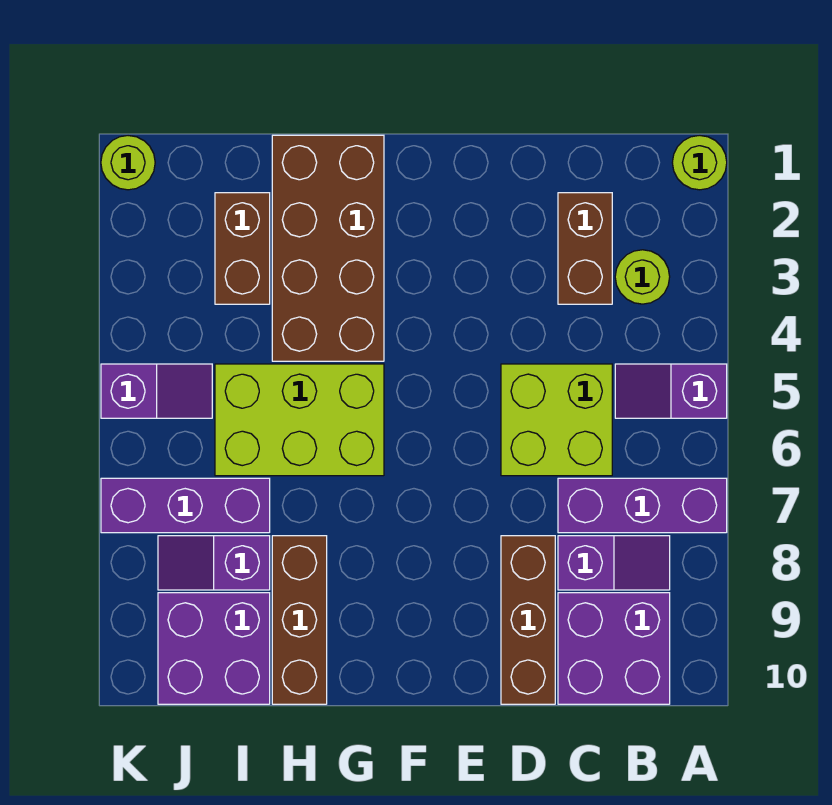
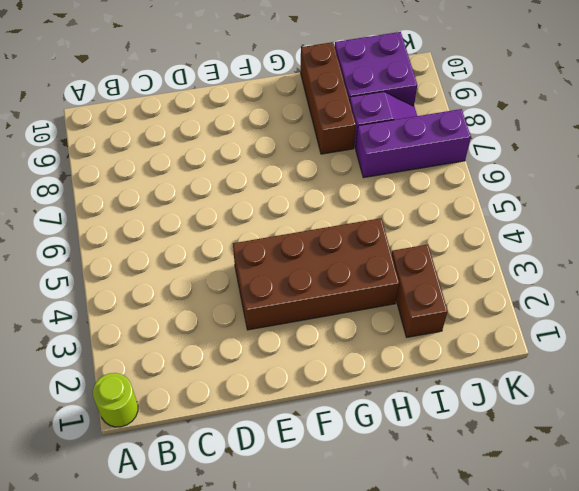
brown 2x4 brick [233,218,399,330] -> brown 2x4 brick turned to [272,135,384,361]
none -> purple 1x2 slope [615,364,727,418]
none -> purple 1x3 brick [558,478,727,533]
none -> lime 1x1 round brick [615,250,670,304]

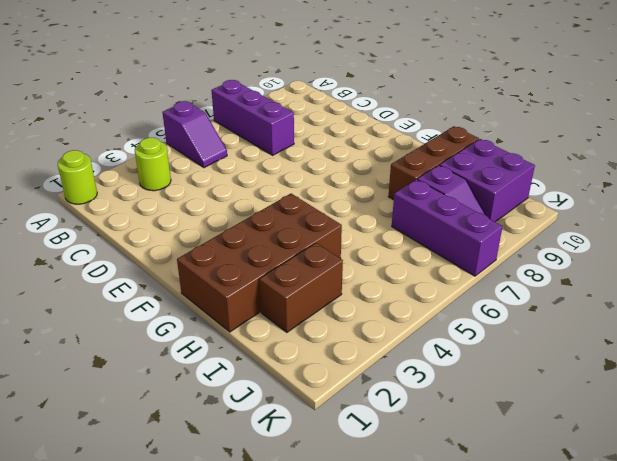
none -> purple 1x2 slope [558,536,670,590]
none -> purple 2x2 brick [558,593,670,704]
none -> brown 1x2 brick [558,193,612,304]

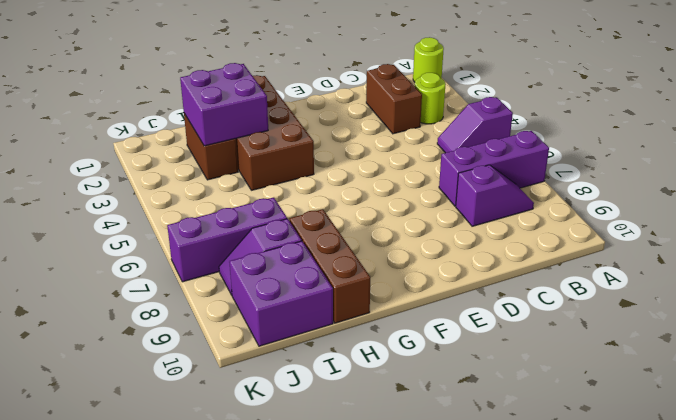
purple 2x2 brick [180,63,268,146] -> purple 2x2 brick moved to [558,593,670,704]
none -> lime 2x2 brick [501,364,612,476]
none -> brown 1x3 brick [501,536,555,704]
none -> lime 2x3 brick [215,364,384,476]

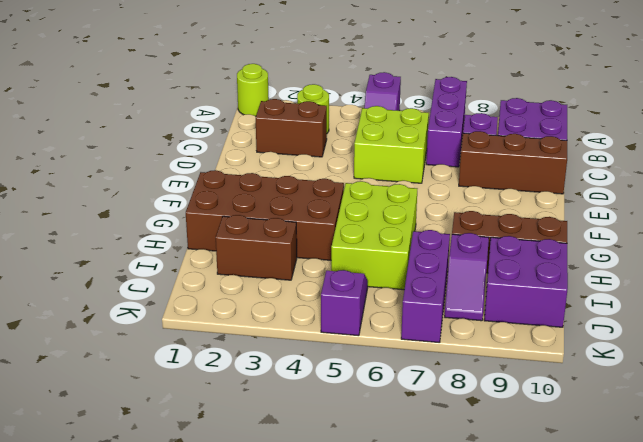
none -> lime 1x1 round brick [101,136,155,190]

